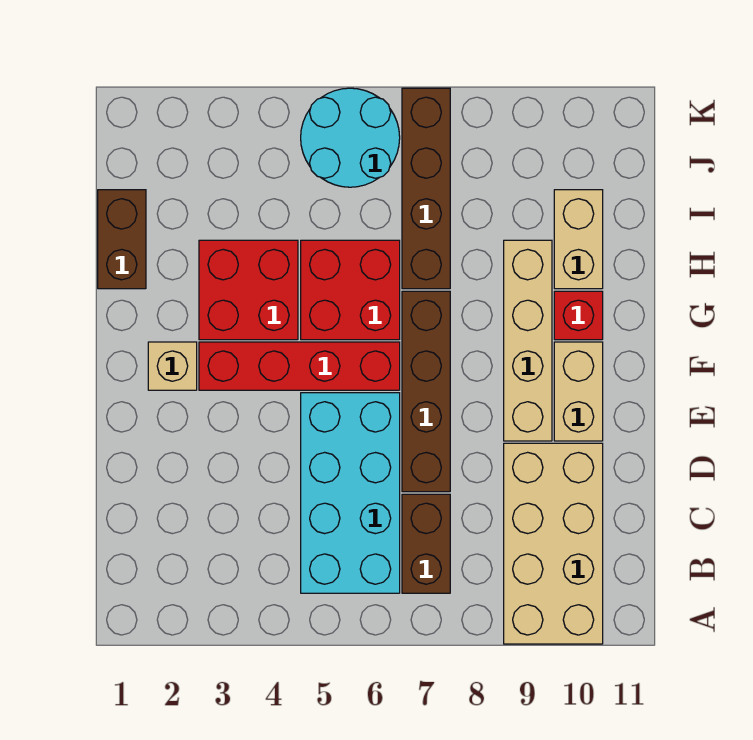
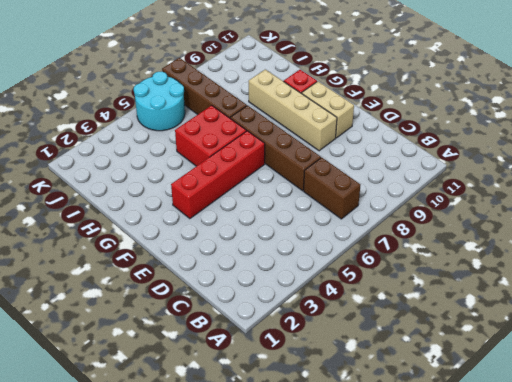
none -> tan 2x4 brick [504,443,603,644]
none -> cyan 2x4 brick [301,393,400,593]
none -> tan 1x1 brick [148,342,197,390]

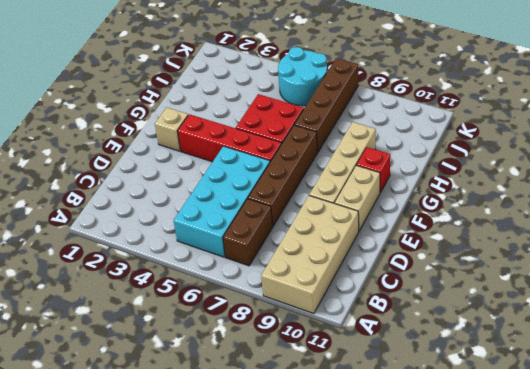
none -> red 2x2 brick [199,240,298,340]
none -> brown 1x2 brick [98,190,146,289]
none -> tan 1x2 brick [554,190,603,289]

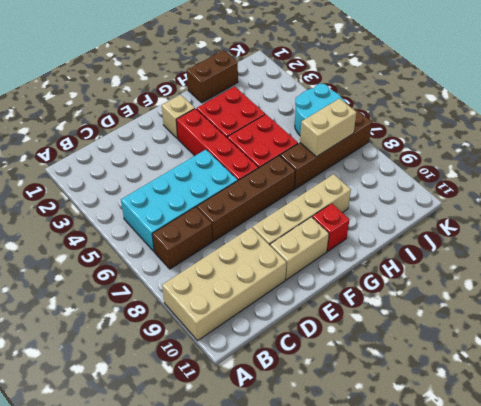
tan 1x2 brick [300,98,357,157] -> tan 1x2 brick moved to [554,190,603,289]

